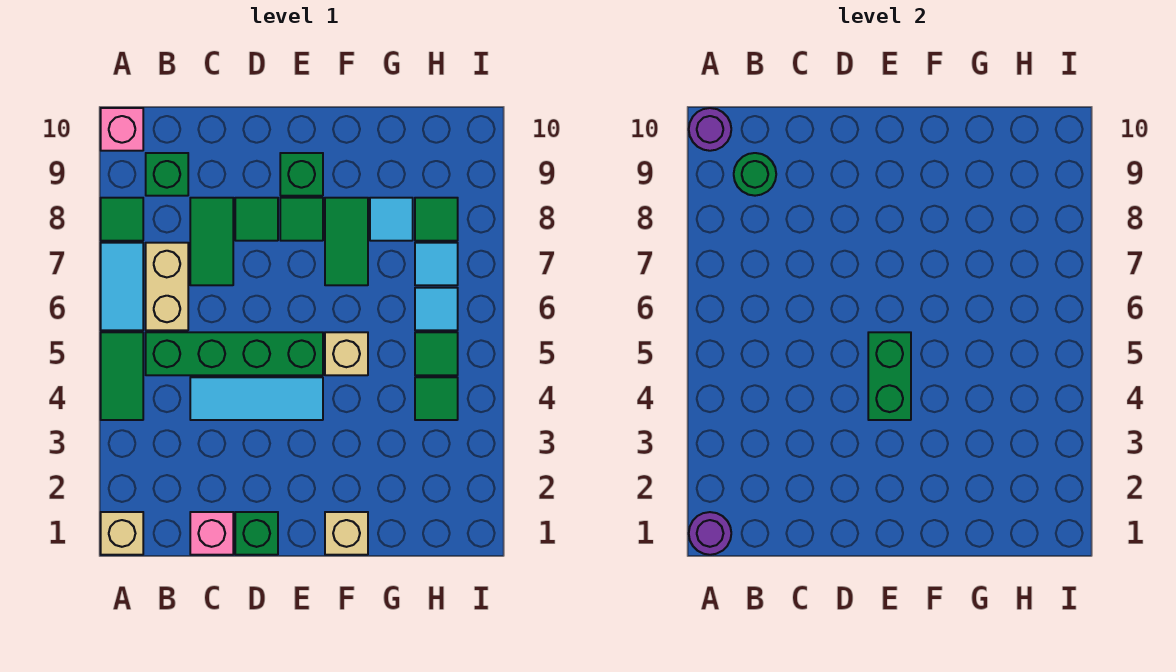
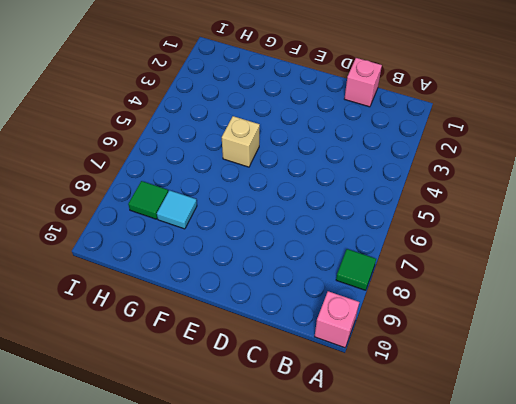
none -> tan 1x1 brick [101,512,143,555]
none -> green 1x2 tile [101,332,143,420]
none -> cyan 1x2 tile [101,243,143,330]

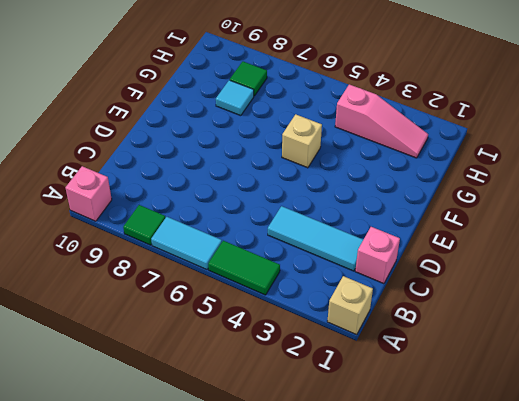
cyan 1x3 tile [268,206,363,271] -> cyan 1x3 tile turned to [190,377,323,420]
pink 1x3 slope [335,84,428,158] -> green 1x1 tile [415,377,458,420]
none -> green 1x4 brick [146,332,323,375]
none -> tan 1x2 brick [146,243,188,330]
none -> green 1x1 brick [146,153,188,196]

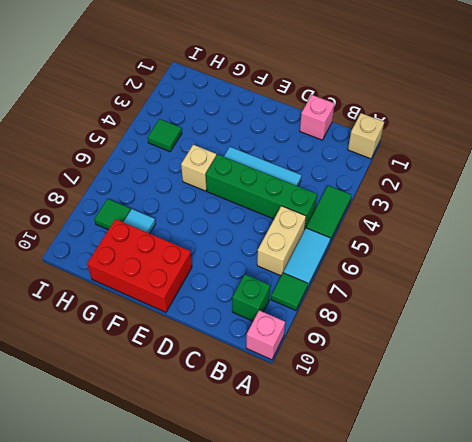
red 2x3 brick [87,219,192,312] -> green 1x1 brick [280,153,323,196]
none -> green 1x2 tile [190,198,233,285]
none -> green 1x1 brick [235,512,278,555]
none -> green 1x1 tile [235,198,278,241]

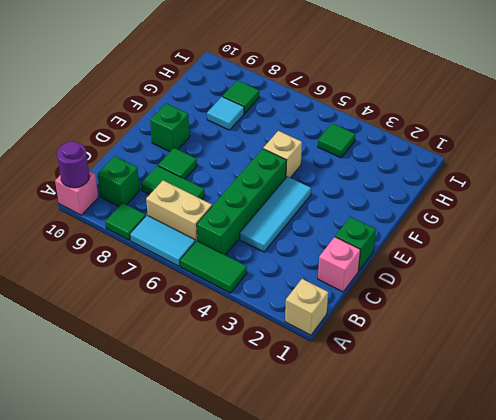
none -> green 1x1 tile [280,198,323,241]
none -> tan 1x1 brick [325,512,368,555]
none -> green 1x2 tile [325,198,368,285]

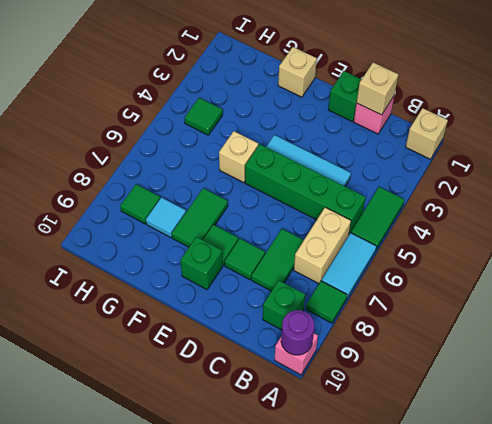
tan 1x1 brick [357,63,398,115] -> none
none -> green 1x1 tile [415,332,458,375]
none -> cyan 1x1 tile [415,288,458,330]
none -> cyan 1x1 tile [415,243,458,285]

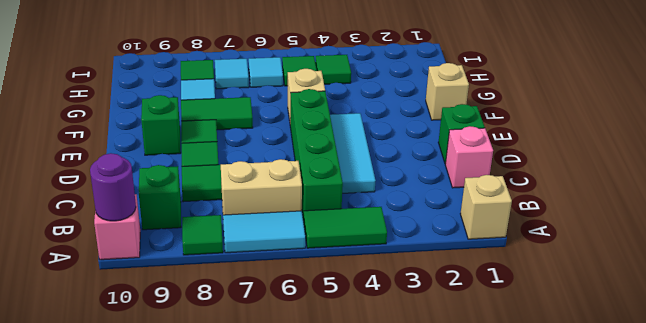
none -> purple 1x1 round brick [689,512,731,555]
none -> green 1x1 round brick [734,153,776,196]
none -> green 1x2 brick [868,332,911,420]

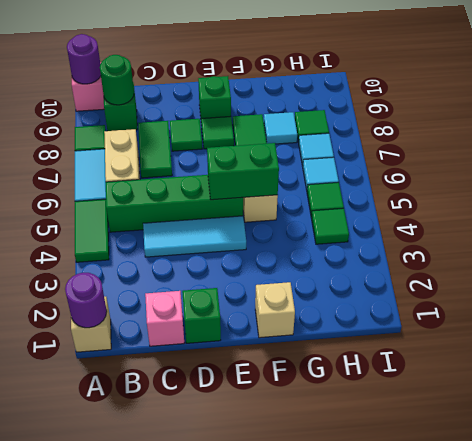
green 1x2 brick [207,143,279,200] -> green 1x2 brick turned to [868,332,911,420]

